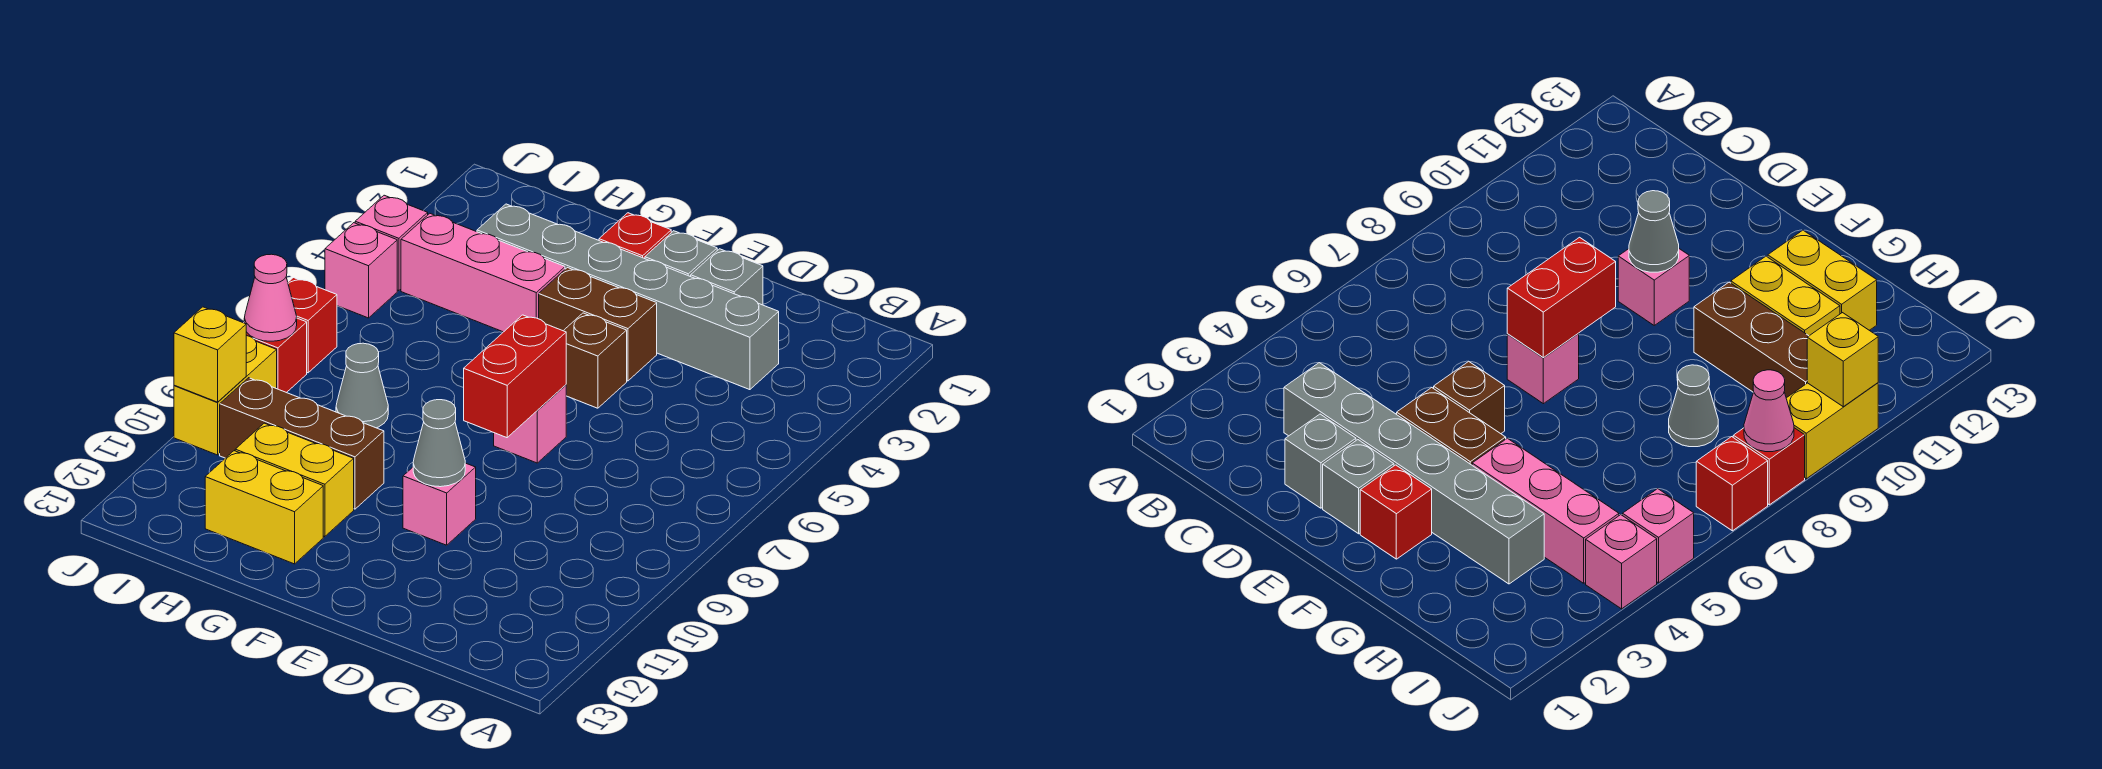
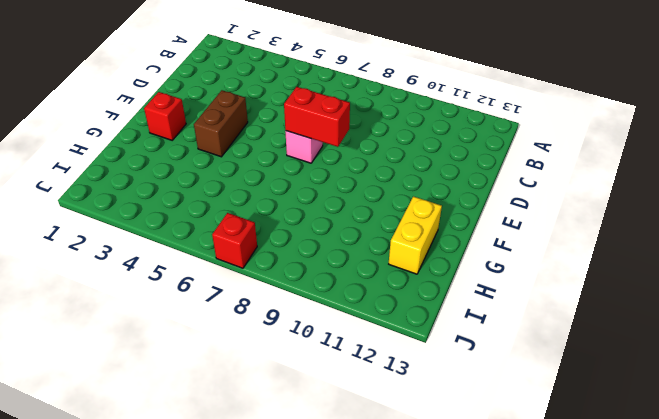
none -> grey 1x6 brick [477,204,779,390]
none -> grey 1x1 brick [691,249,763,305]
none -> grey 1x1 brick [645,231,717,277]

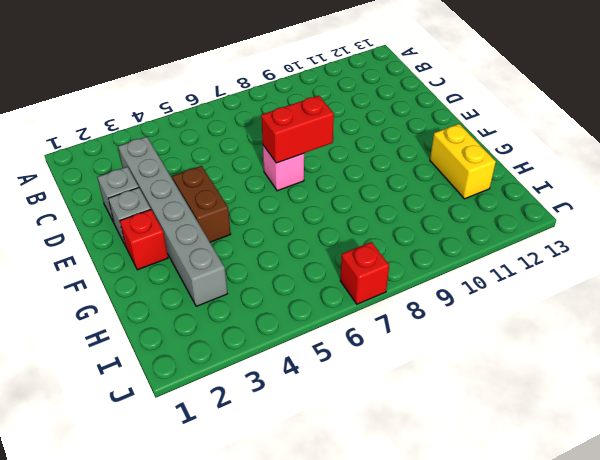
none -> brown 1x1 brick [564,313,627,408]
none -> pink 1x1 brick [403,463,476,545]
none -> pink 1x3 brick [401,214,565,332]

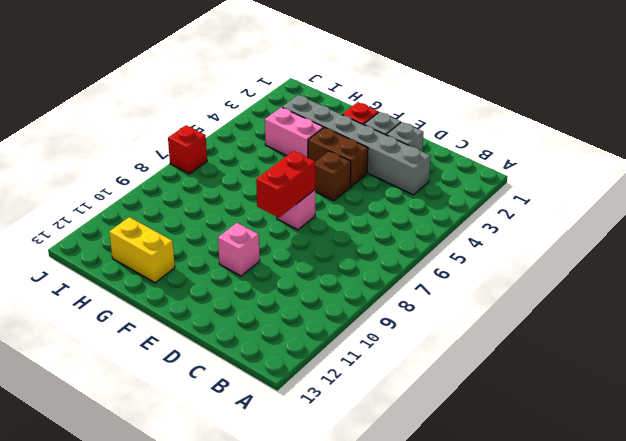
pink 1x2 brick [265,107,323,158] -> pink 1x3 brick [401,214,565,332]
none -> brown 1x3 brick [220,378,384,509]
none -> yellow 1x2 brick [235,423,354,537]
none -> grey 1x1 cone [336,343,388,428]

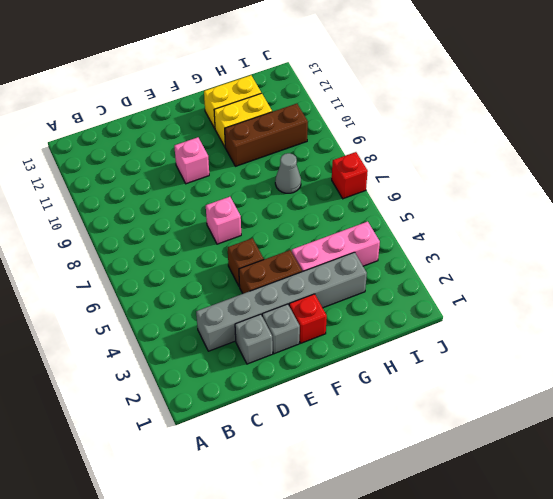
none -> pink 1x1 brick [355,195,428,291]
none -> pink 1x1 brick [325,223,397,318]
none -> red 1x1 brick [246,318,307,393]

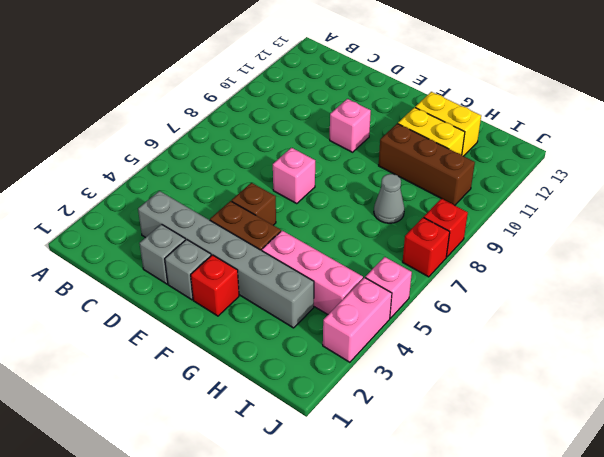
pink 1x2 brick [323,278,392,362] -> pink 1x1 brick [355,195,428,291]
none -> yellow 1x2 brick [174,335,277,455]
none -> red 1x2 brick [464,315,566,438]
none -> grey 1x1 cone [413,400,465,487]

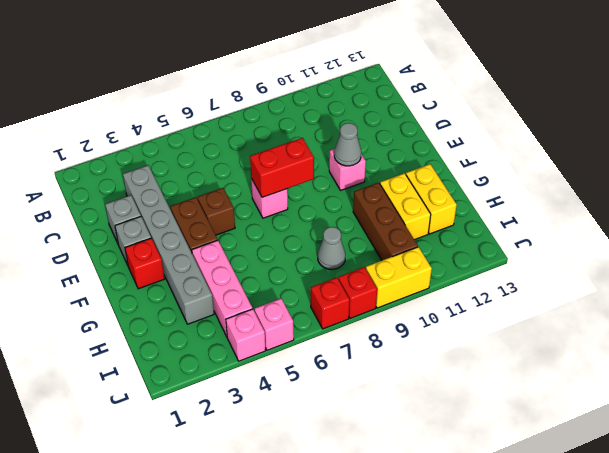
none -> pink 1x1 cone [244,254,297,341]
none -> yellow 1x1 brick [174,307,246,402]

